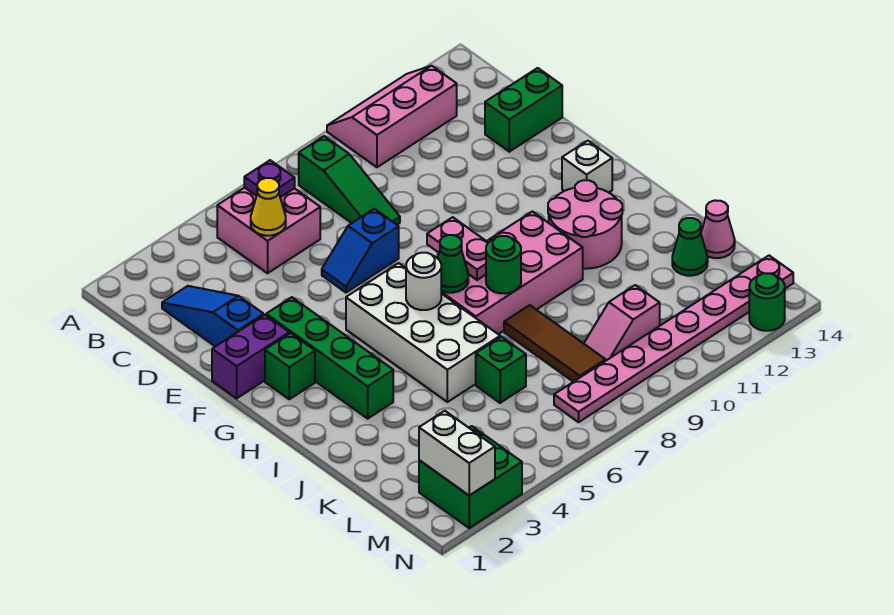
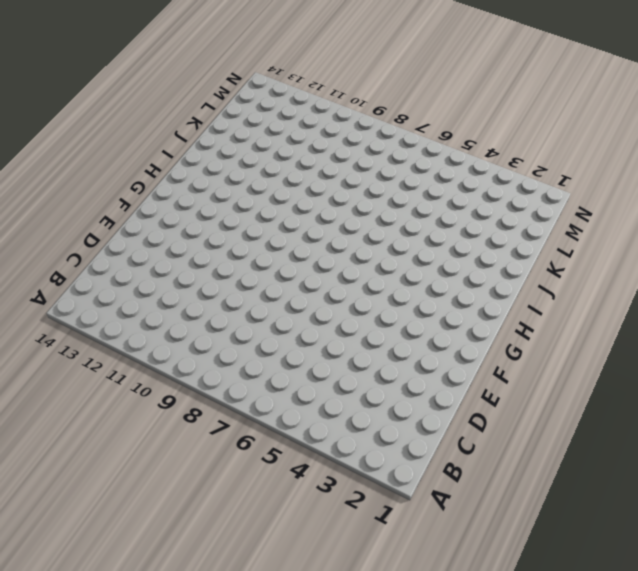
none -> pink 2x3 slope [327,66,457,167]
none -> pink 2x2 brick [217,188,320,273]
none -> green 1x3 slope [299,136,400,225]

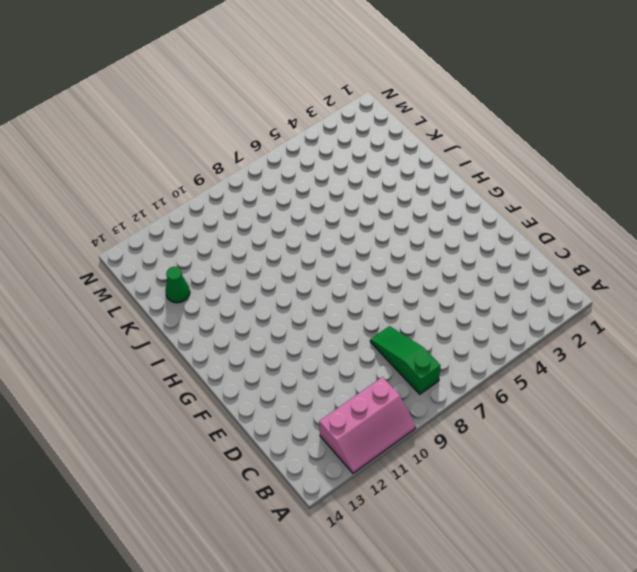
none -> pink 2x2 brick [217,188,320,273]
none -> blue 1x3 slope [162,286,264,347]
none -> green 1x2 brick [485,68,562,152]

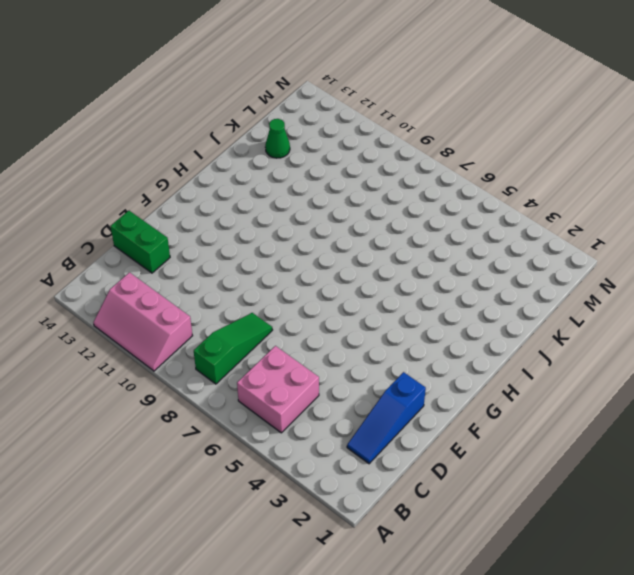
none -> blue 1x2 slope [322,209,399,292]
none -> purple 1x2 brick [212,315,289,398]
none -> green 1x4 brick [266,297,393,419]

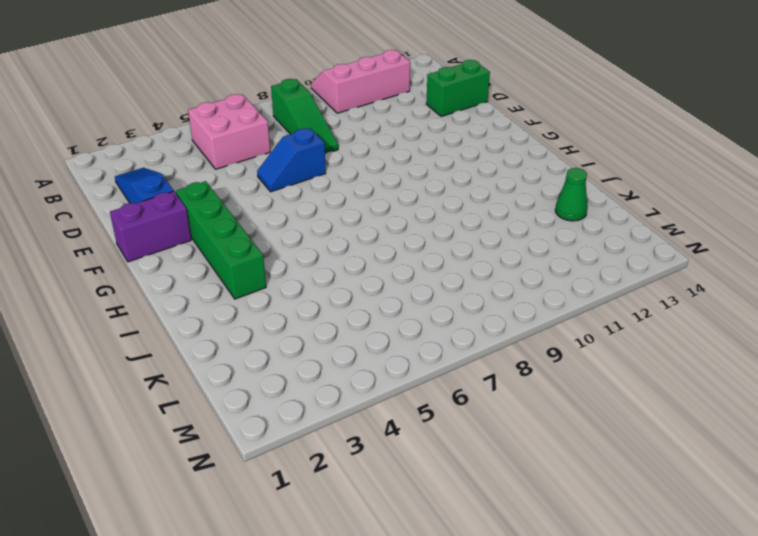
none -> green 1x1 brick [265,333,315,399]
none -> white 2x4 brick [346,263,500,402]
none -> white 1x1 brick [562,141,612,192]

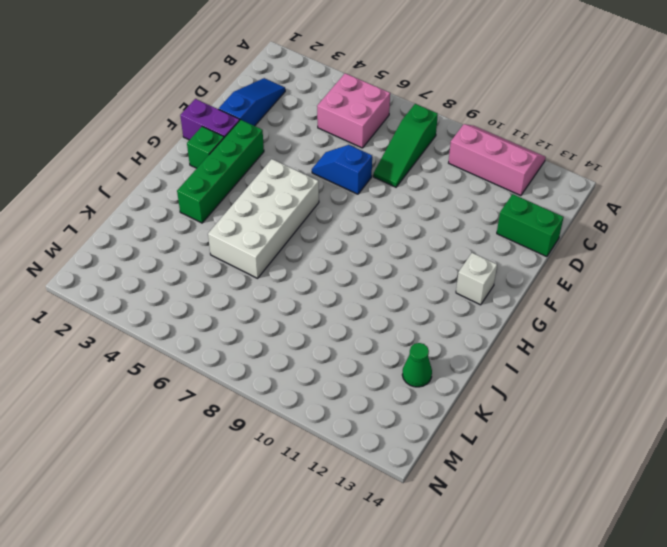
none -> pink 2x4 brick [441,212,583,334]
none -> pink 2x2 round brick [548,180,622,269]
none -> brown 1x3 tile [504,305,606,382]

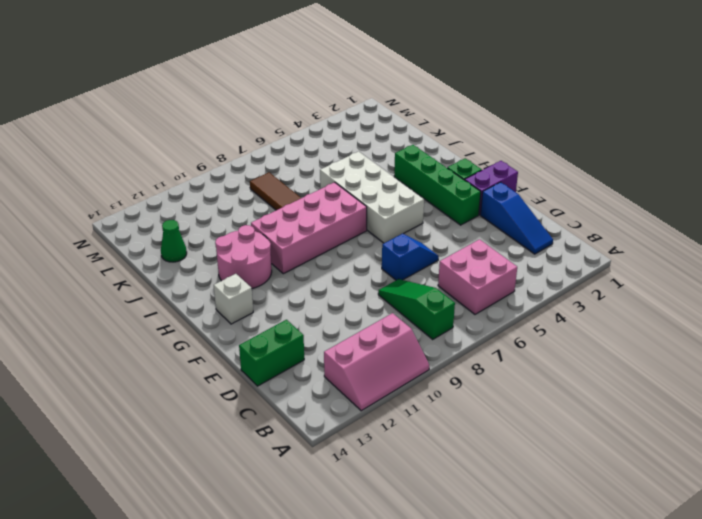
none -> green 1x1 brick [476,337,526,403]
none -> pink 1x1 cone [701,200,735,258]
none -> pink 1x2 slope [584,285,660,360]

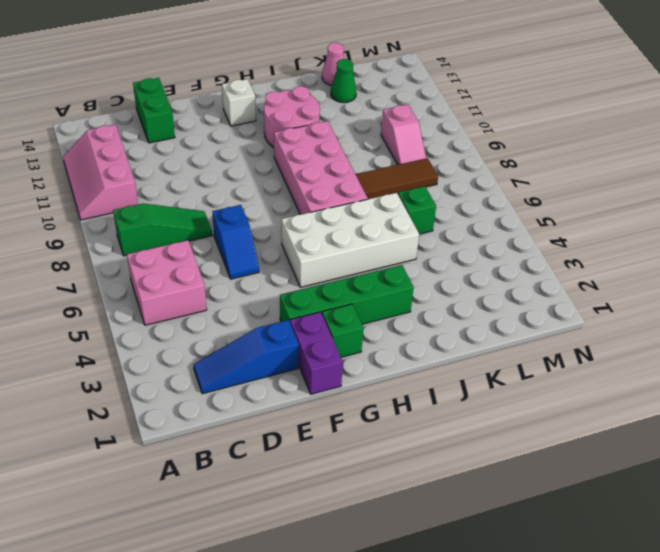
none -> green 2x2 brick [419,426,522,528]
none -> pink 1x8 plate [554,256,793,422]
none -> green 1x1 round brick [749,273,785,331]

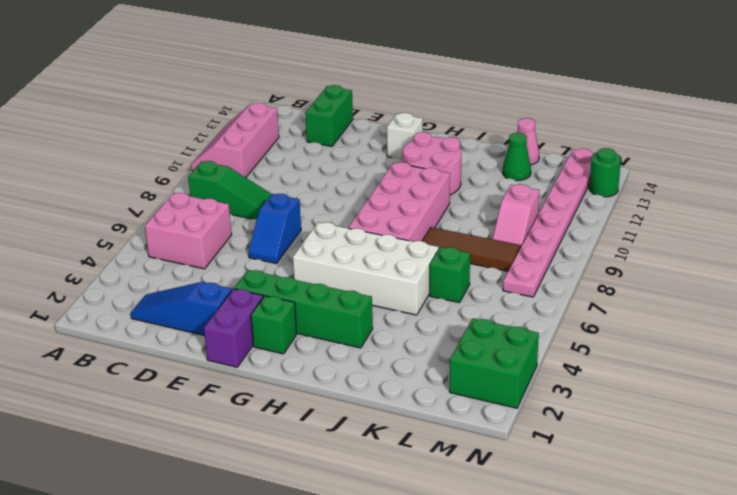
none -> purple 1x1 plate [244,160,295,197]
none -> yellow 1x1 cone [251,178,286,236]
none -> pink 1x2 plate [427,217,488,280]

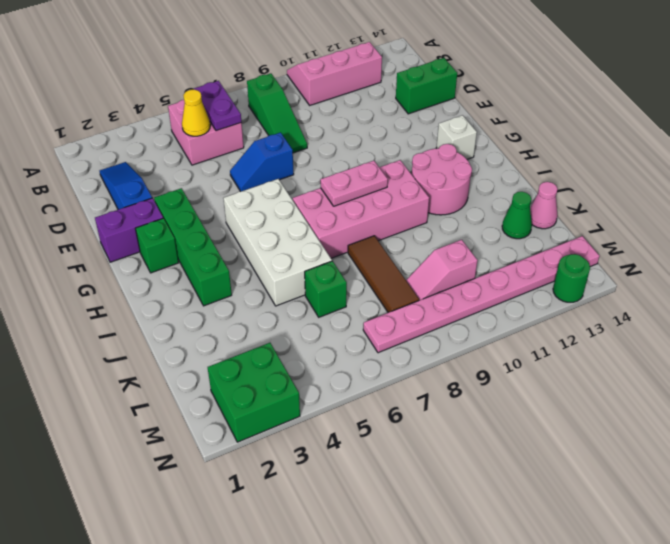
purple 1x2 plate [194,81,241,131] -> purple 1x1 plate [244,160,295,197]
pink 1x2 plate [320,160,388,206] -> pink 1x2 plate turned to [427,217,488,280]
none -> white 1x1 round brick [406,253,441,310]
none -> green 1x1 cone [438,235,468,293]
none -> green 1x1 round brick [486,236,521,294]

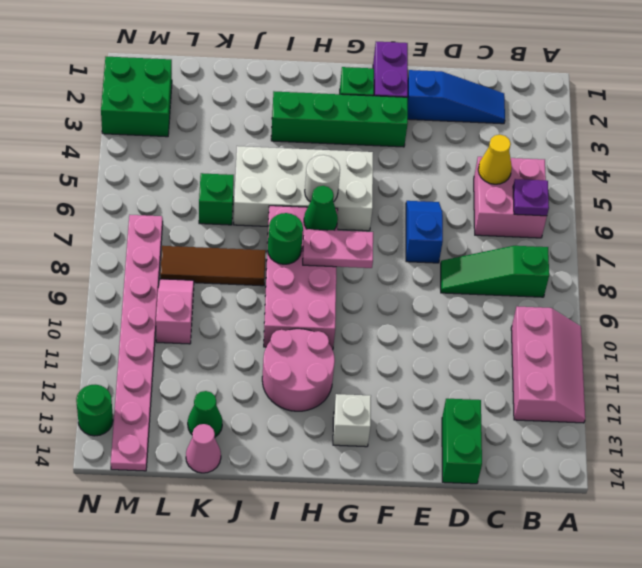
none -> white 1x2 brick [419,411,495,495]

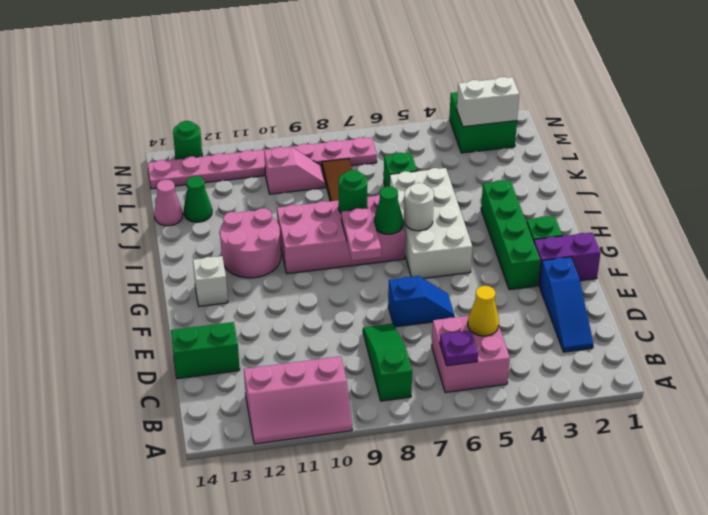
white 1x2 brick [457,77,519,127] -> white 1x2 brick turned to [419,411,495,495]

